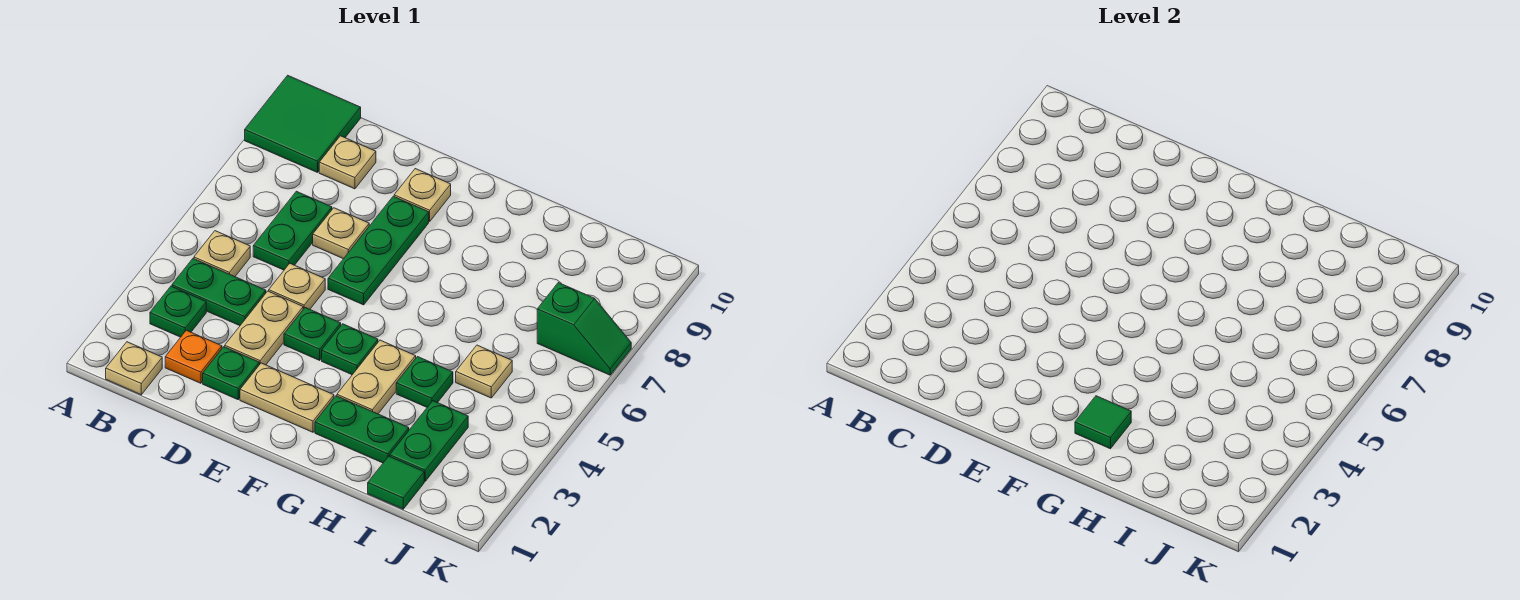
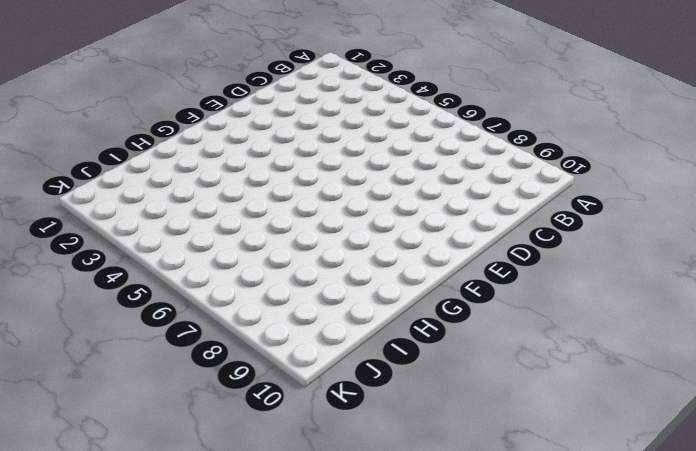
none -> green 2x2 tile [245,75,361,172]
none -> tan 1x1 plate [106,342,162,395]
none -> green 1x1 plate [150,286,206,337]

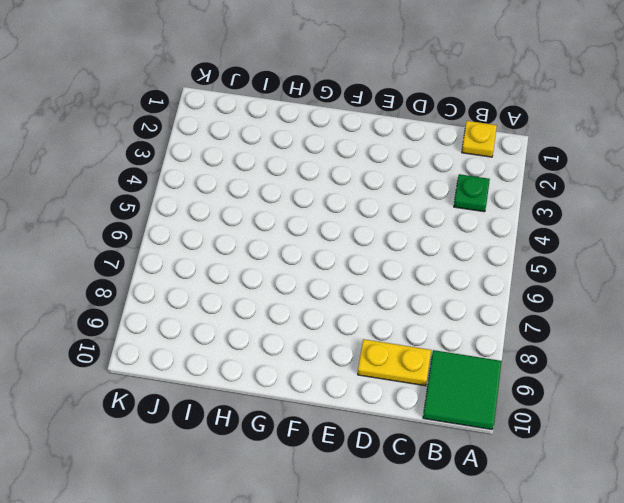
yellow 1x1 plate [462,121,497,157] -> tan 1x1 plate [106,342,162,395]
yellow 1x2 plate [358,339,431,386] -> tan 1x1 plate [319,136,376,189]
none -> green 1x2 plate [172,259,266,326]
none -> tan 1x1 plate [194,231,250,277]
none -> orange 1x1 plate [165,330,222,383]

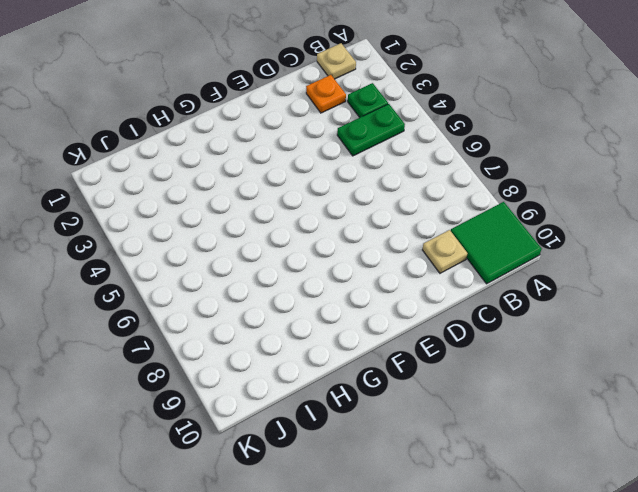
none -> tan 1x1 plate [194,231,250,277]
none -> green 1x2 plate [253,191,332,270]
none -> green 1x1 plate [203,347,259,400]

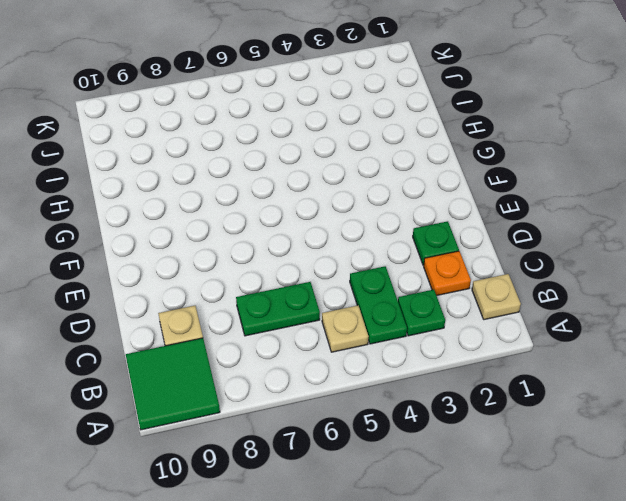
none -> tan 1x2 plate [225,291,303,365]
none -> tan 1x1 plate [269,264,325,309]
none -> tan 1x1 plate [313,208,369,259]

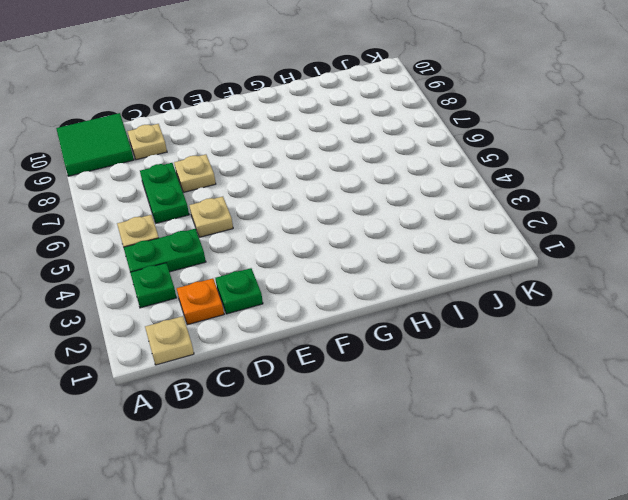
none -> tan 1x2 plate [225,291,303,365]
none -> tan 1x2 plate [240,363,334,432]
none -> green 1x1 plate [284,308,341,360]

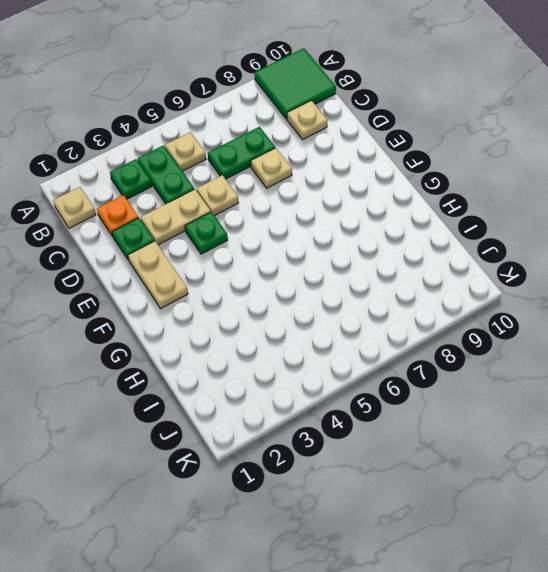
none -> green 1x3 plate [328,196,429,305]
none -> tan 1x1 plate [394,169,451,221]
none -> green 1x1 plate [322,324,378,375]

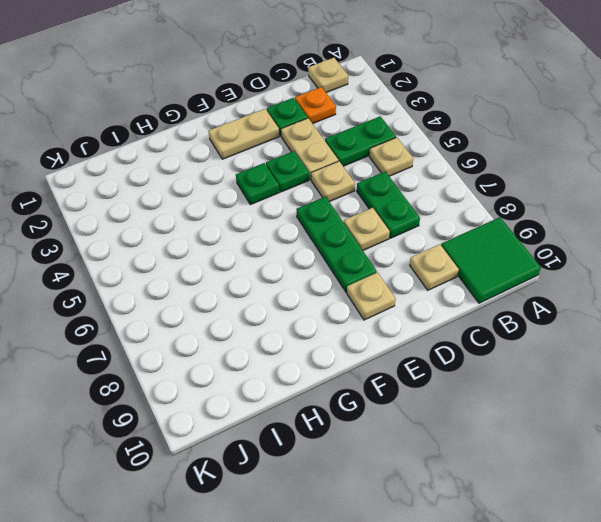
none -> green 1x1 plate [150,286,206,337]
none -> green 1x2 plate [315,396,409,463]
none -> tan 1x2 plate [337,340,416,414]

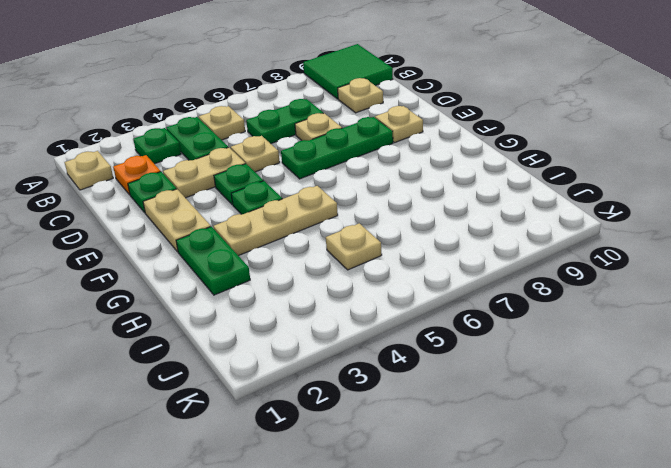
tan 1x3 plate [213,186,338,256] -> tan 1x2 plate [337,340,416,414]
none -> green 1x1 plate [396,357,453,407]
none -> green 1x1 tile [368,456,424,509]
none -> green 1x2 plate [390,401,468,481]

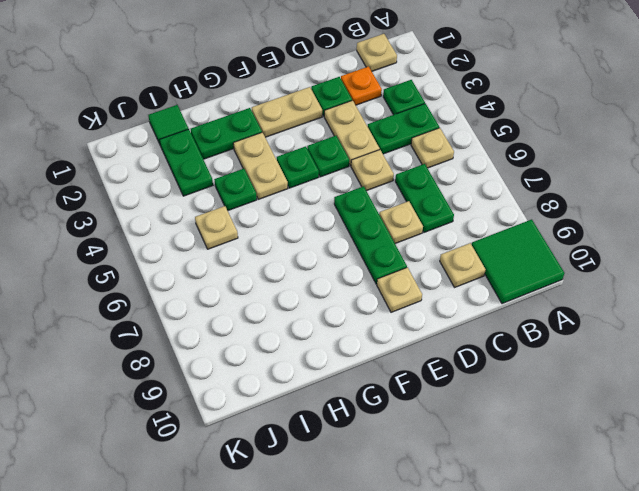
none -> green 1x2 slope [537,283,631,375]
none -> green 1x1 tile [1075,396,1131,449]

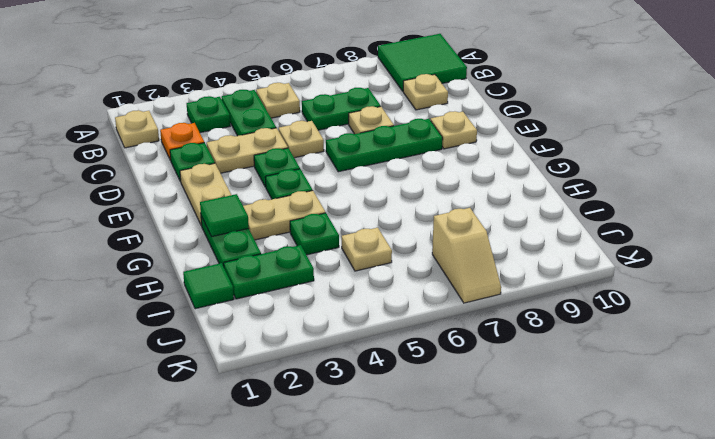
tan 1x2 slope [432,208,501,303] -> green 1x2 slope [537,283,631,375]

